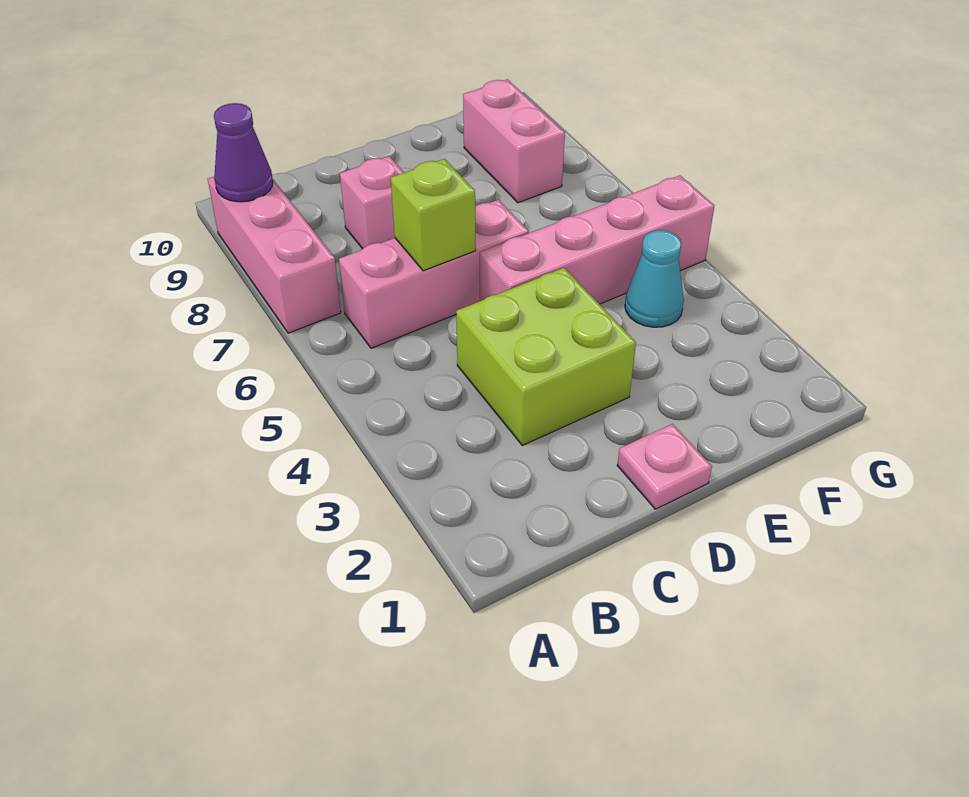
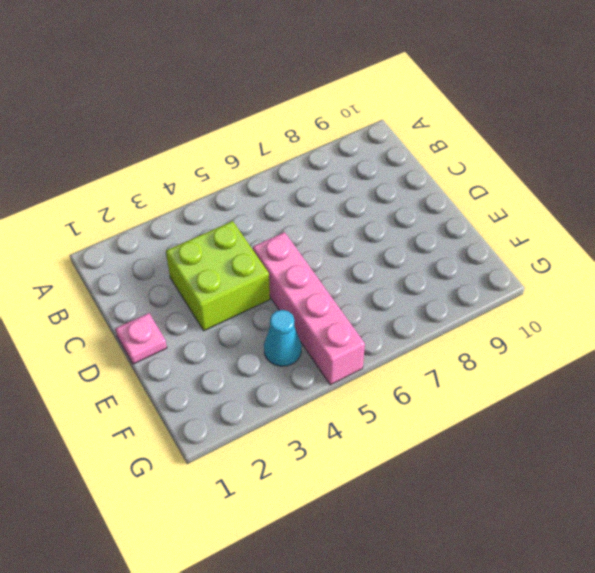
none -> pink 1x3 brick [208,177,341,333]
none -> pink 1x3 brick [339,200,529,348]

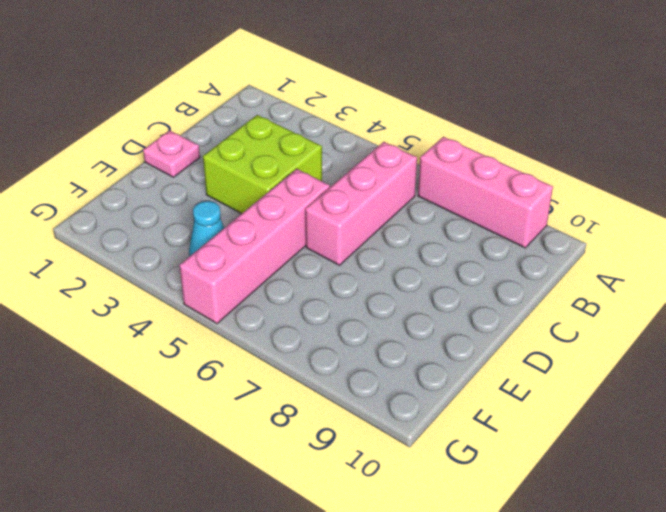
none -> pink 1x1 brick [340,156,404,249]
none -> pink 1x2 brick [463,79,565,203]

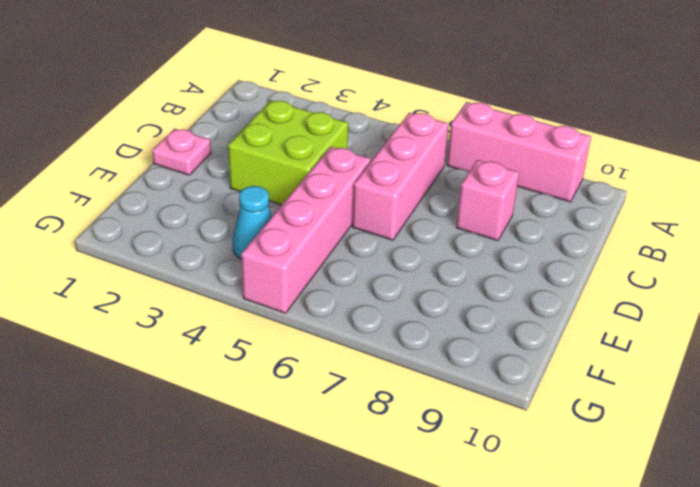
none -> pink 1x2 brick [463,79,565,203]
none -> purple 1x1 cone [214,103,273,202]

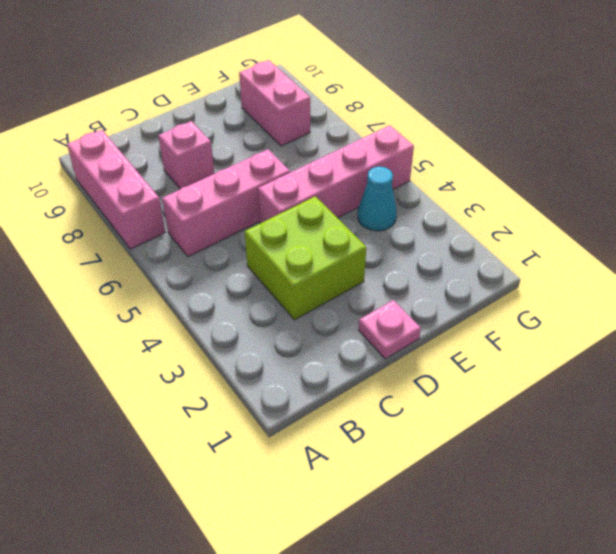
none -> purple 1x1 cone [214,103,273,202]
none -> lime 1x1 brick [391,159,476,271]

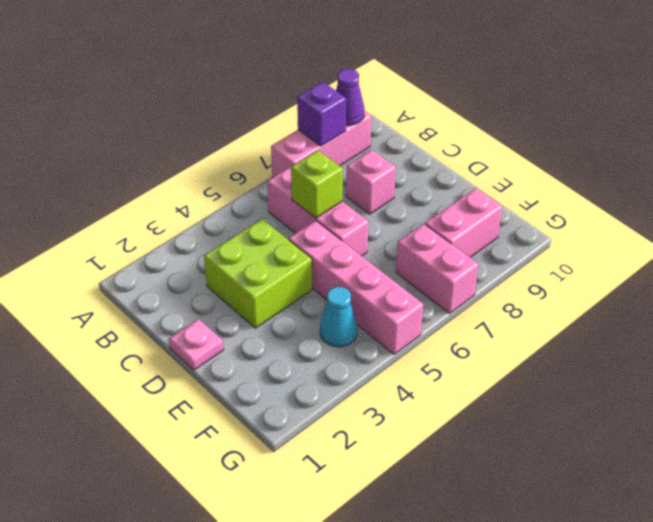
purple 1x1 brick [297,82,346,146] -> none
pink 1x2 brick [396,224,479,313] -> none

